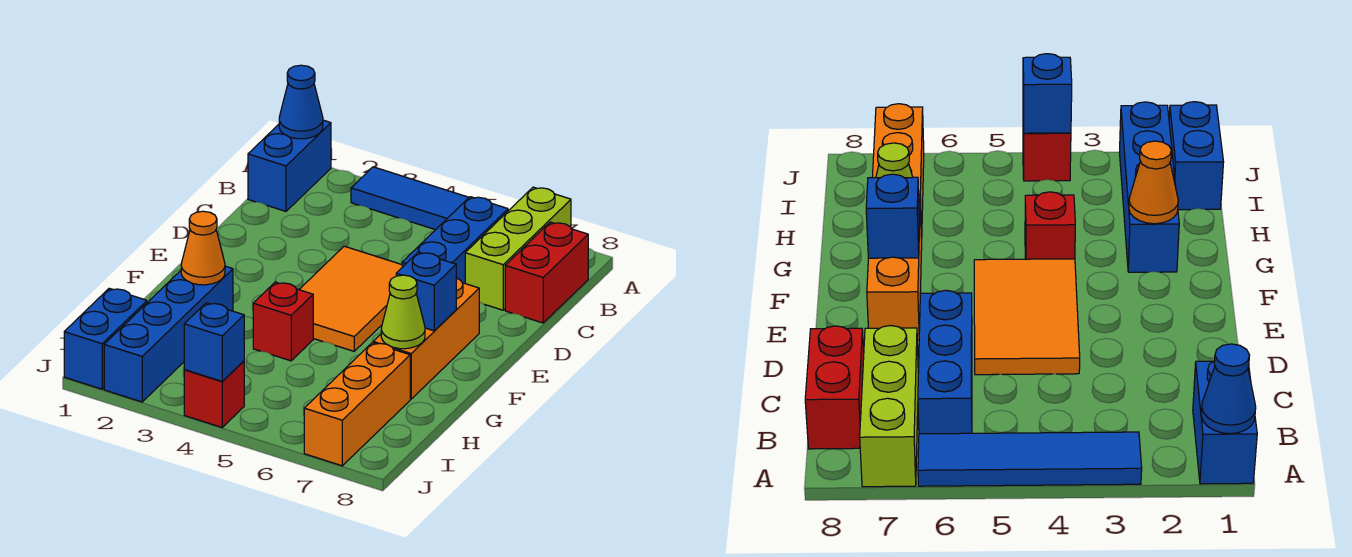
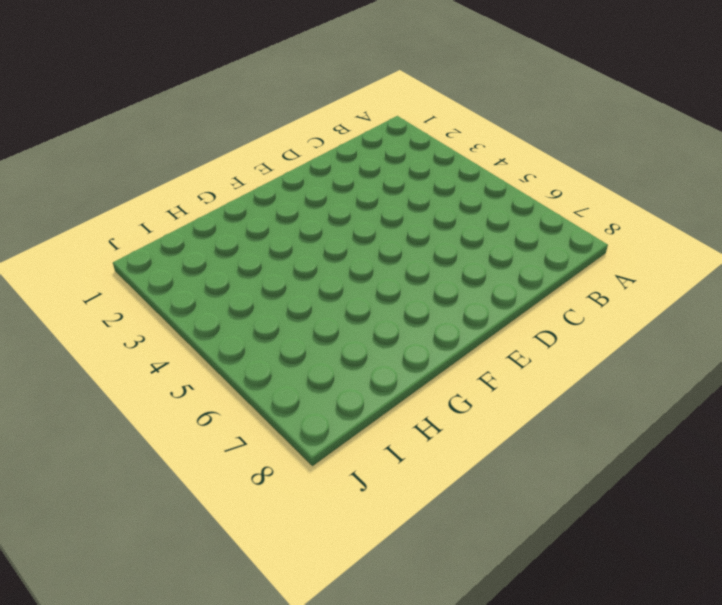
none -> blue 1x2 brick [248,120,331,211]
none -> blue 1x4 tile [351,167,509,230]
none -> lime 1x3 brick [465,187,571,310]

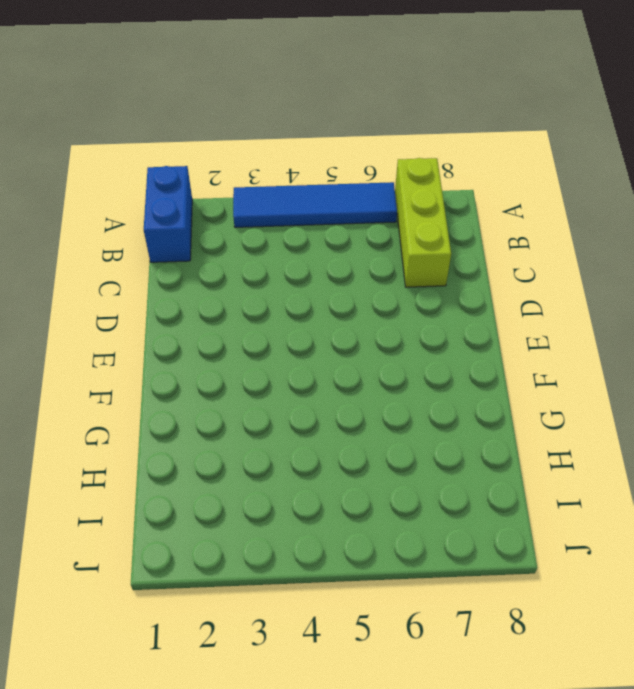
none -> blue 1x3 brick [402,197,508,283]
none -> red 1x2 brick [505,222,588,323]
none -> orange 2x3 tile [299,246,402,351]

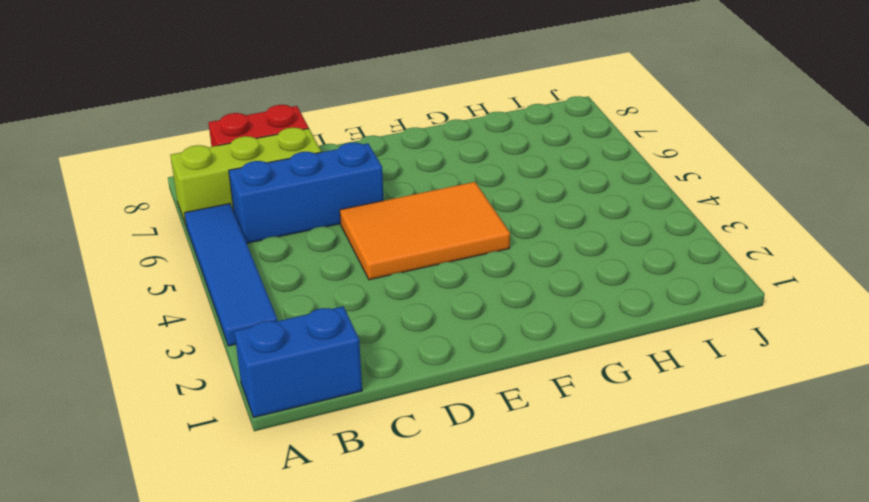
none -> orange 1x3 brick [373,278,479,399]
none -> blue 1x4 brick [104,266,233,402]
none -> red 1x1 brick [253,282,313,361]

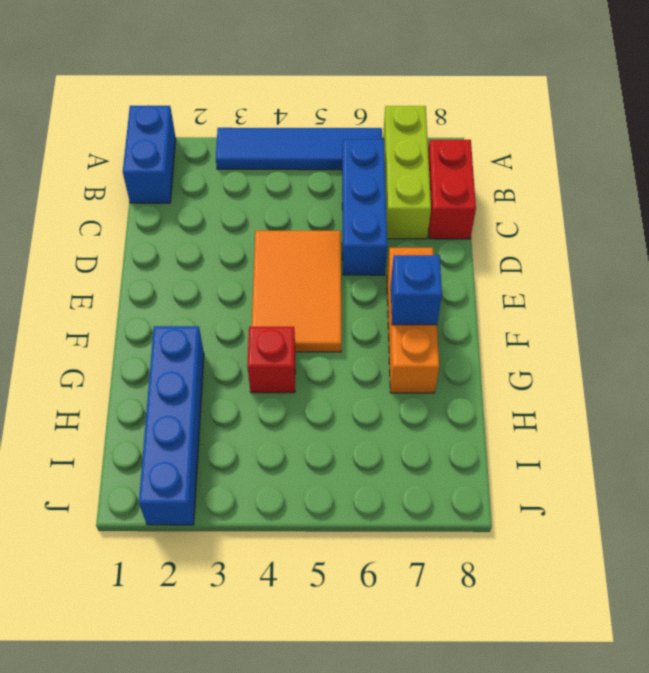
none -> orange 1x3 brick [304,343,410,466]
none -> blue 1x2 brick [64,288,147,389]
none -> red 1x1 brick [184,361,244,427]

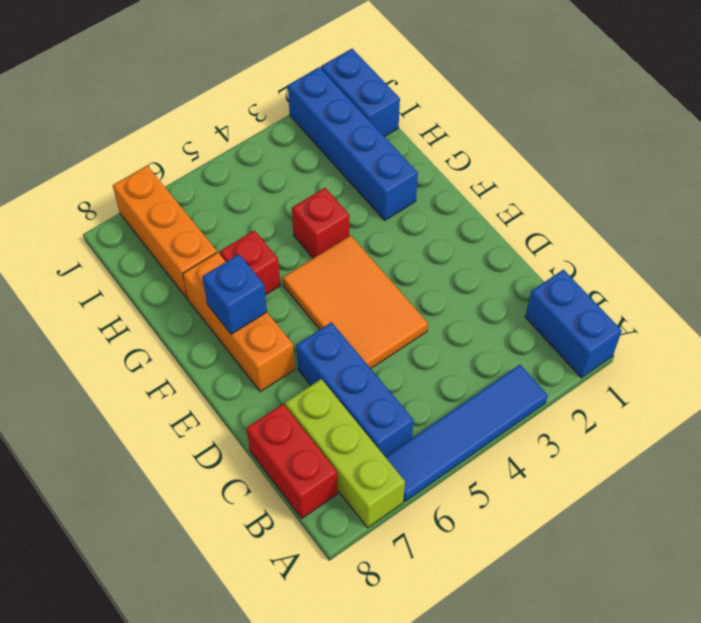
red 1x1 brick [220,230,280,295] -> red 1x1 brick moved to [184,361,244,427]
none -> blue 1x1 cone [279,65,323,139]
none -> orange 1x1 cone [181,211,225,285]
none -> lime 1x1 cone [381,275,425,349]

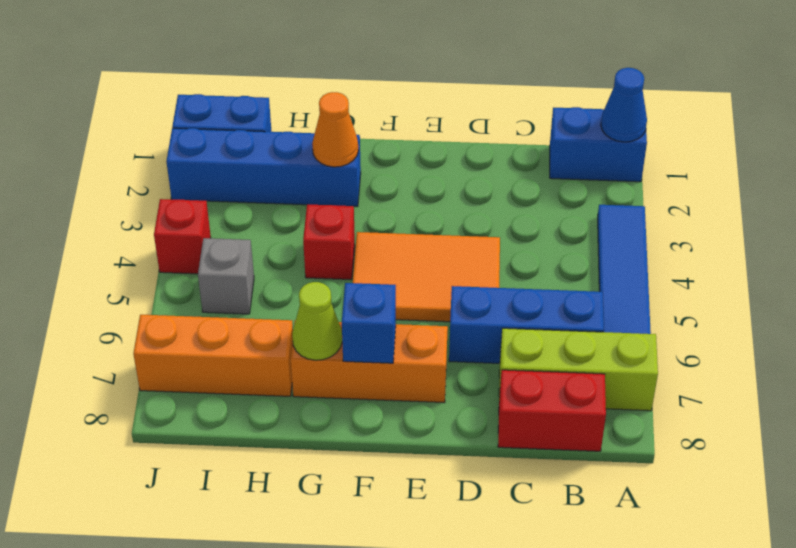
grey 1x1 brick [198,238,254,314] -> none
none -> blue 1x1 brick [184,303,244,381]

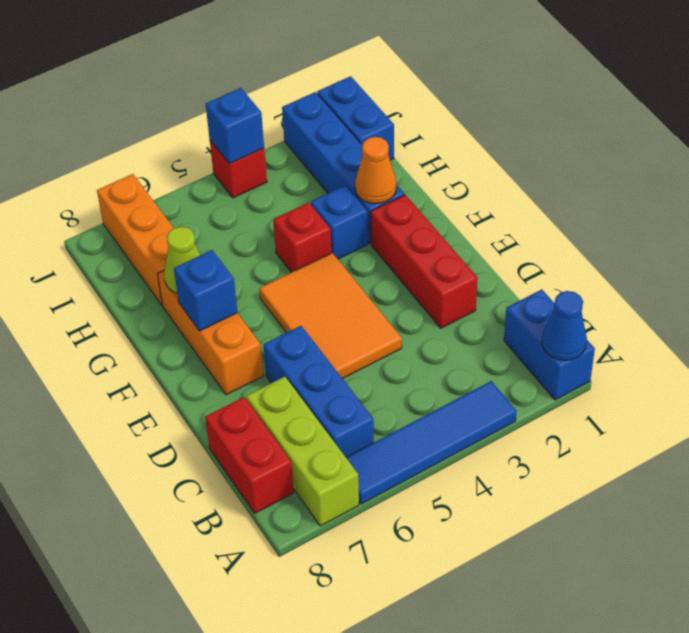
red 1x3 brick [371,195,478,328] -> none
blue 1x1 brick [311,185,368,259] -> none

